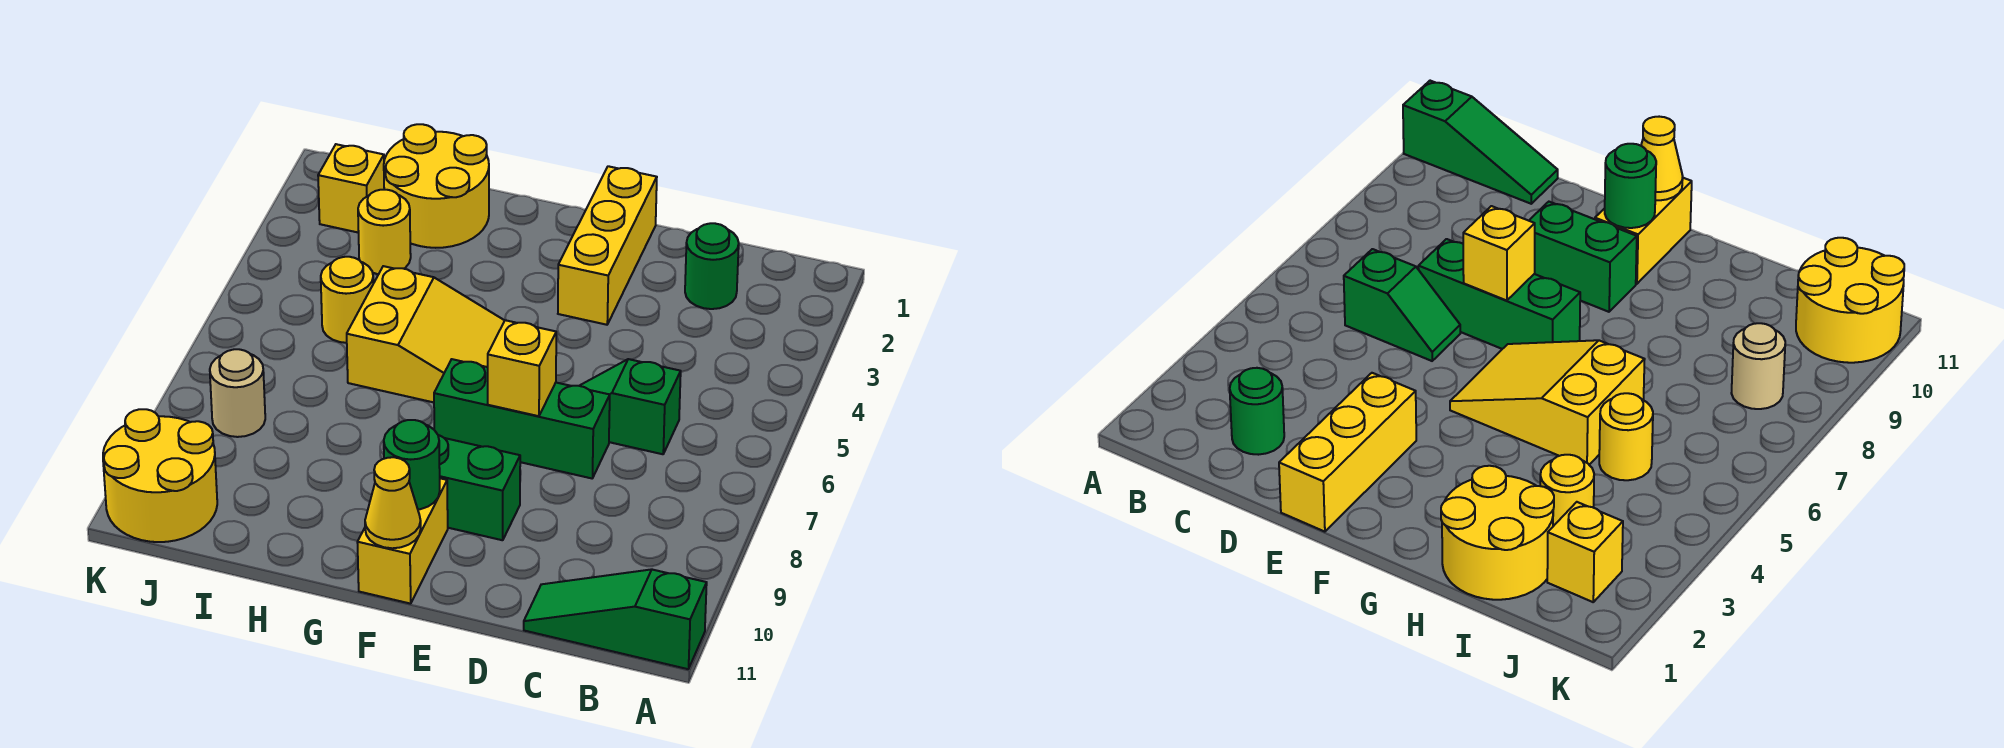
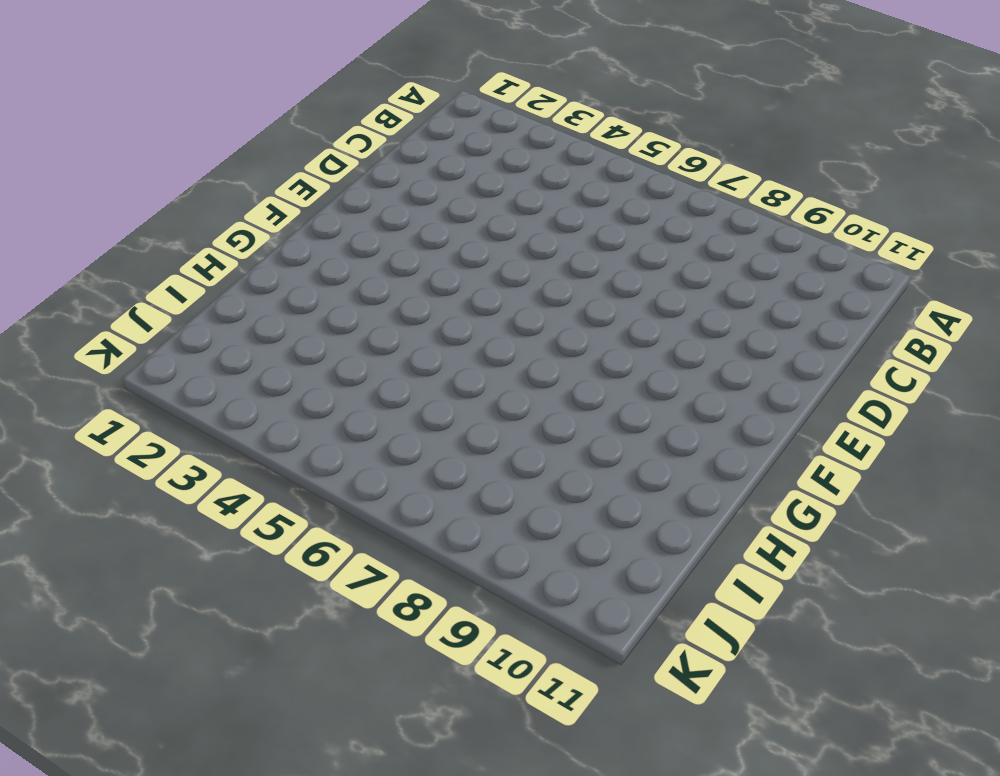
none -> green 1x3 slope [524,569,707,669]
none -> green 1x1 round brick [685,223,739,309]
none -> green 1x2 slope [580,359,681,454]

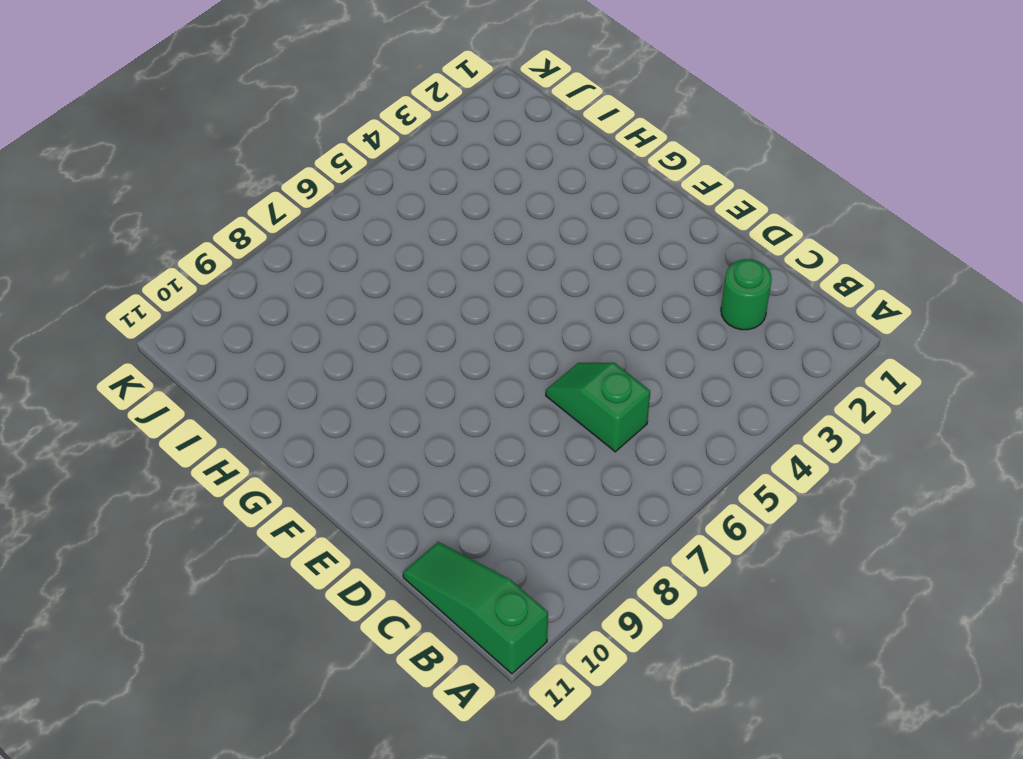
none -> green 1x3 brick [434,359,610,478]
none -> yellow 1x3 brick [558,166,657,325]
none -> green 1x2 brick [438,435,520,540]

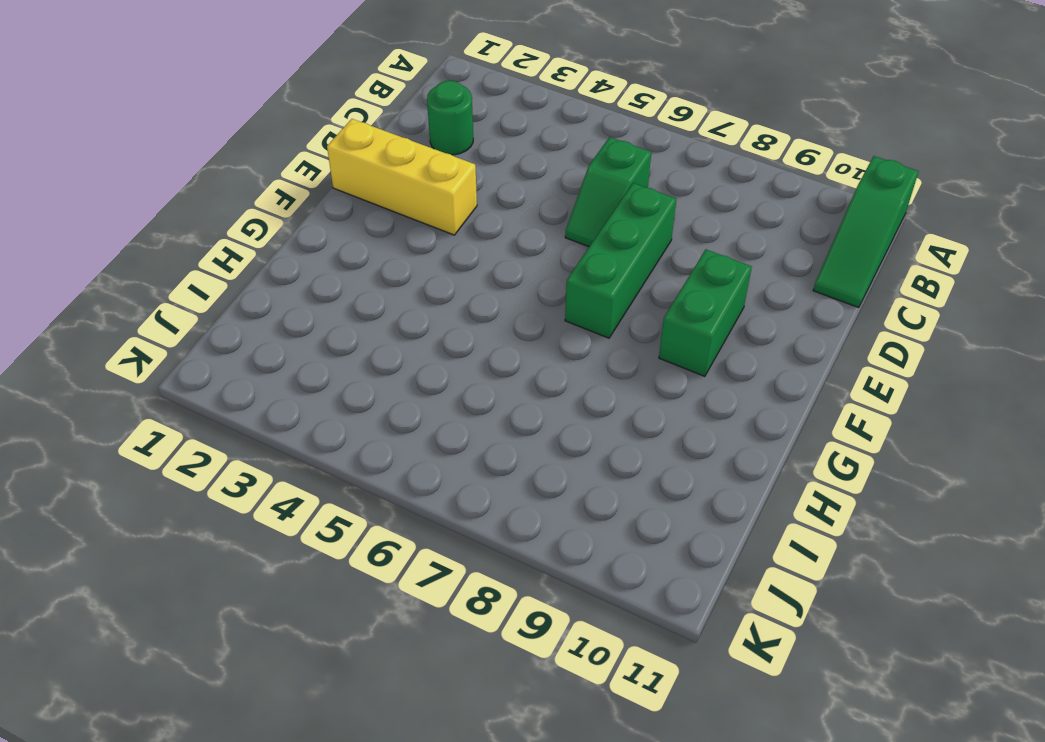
none -> yellow 2x3 slope [347,266,505,402]
none -> yellow 1x2 brick [357,478,448,604]
none -> yellow 2x2 round brick [384,124,489,248]

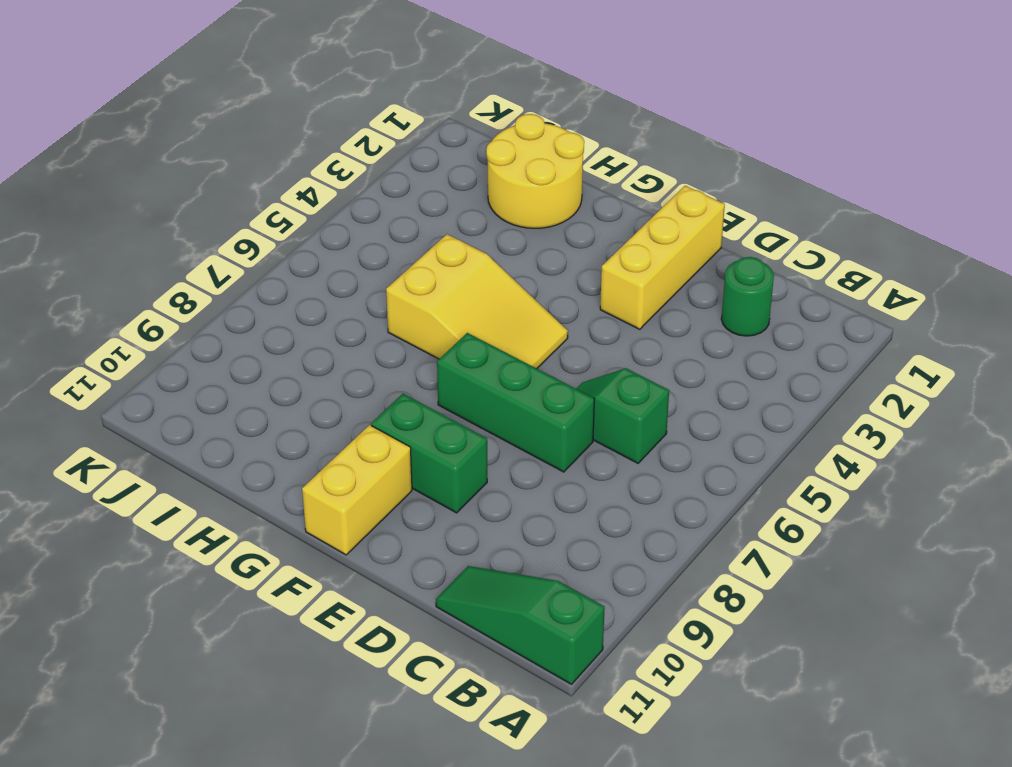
none -> yellow 1x1 round brick [358,190,411,274]
none -> yellow 1x1 round brick [321,257,373,343]
none -> yellow 1x1 brick [318,144,384,233]

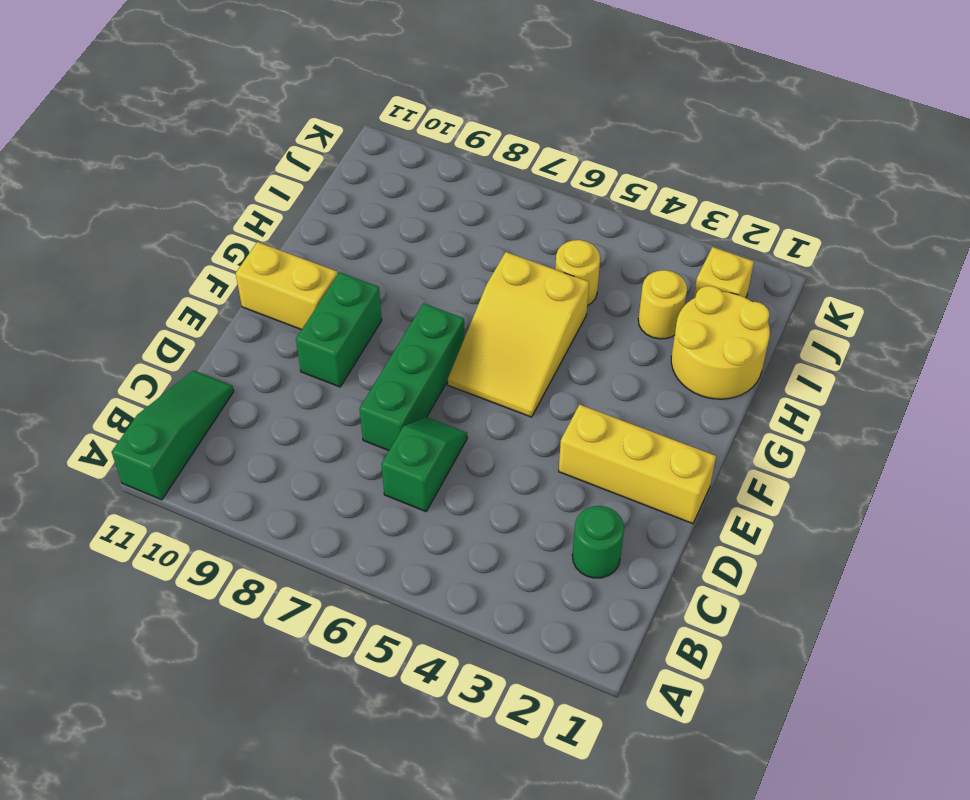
none -> tan 1x1 round brick [210,349,265,437]
none -> yellow 2x2 round brick [103,409,217,542]
none -> yellow 1x1 brick [488,320,556,416]

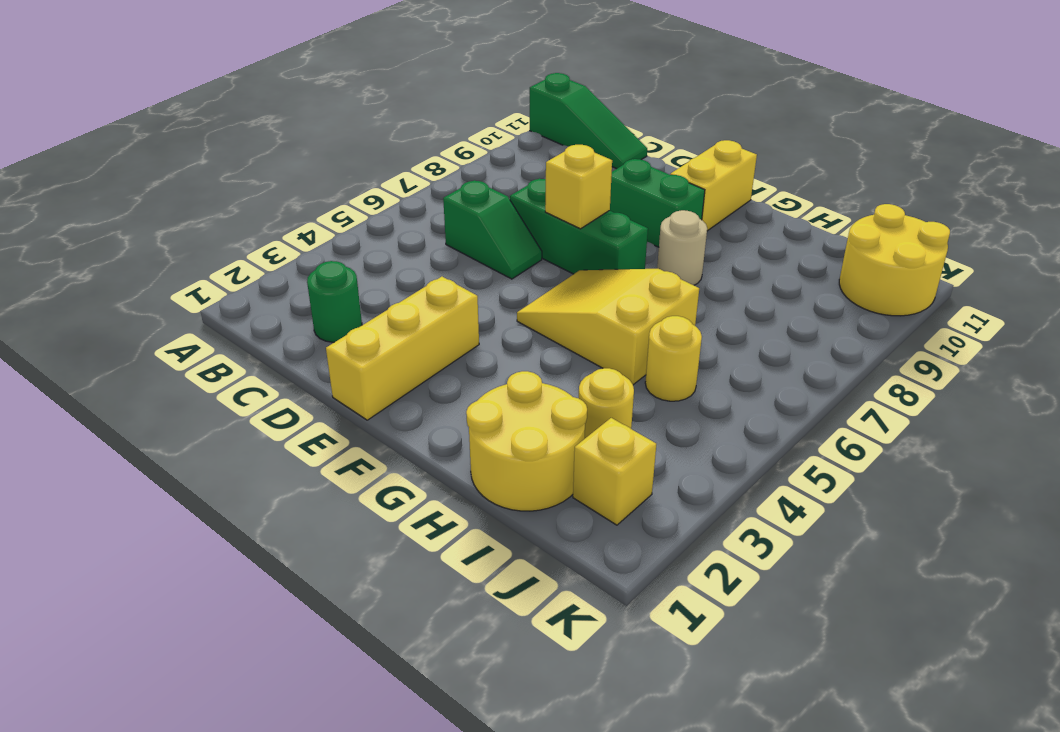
tan 1x1 round brick [657,210,707,285] -> tan 1x1 round brick moved to [210,349,265,437]
none -> green 1x1 round brick [384,420,440,509]
none -> yellow 1x1 cone [365,457,421,548]

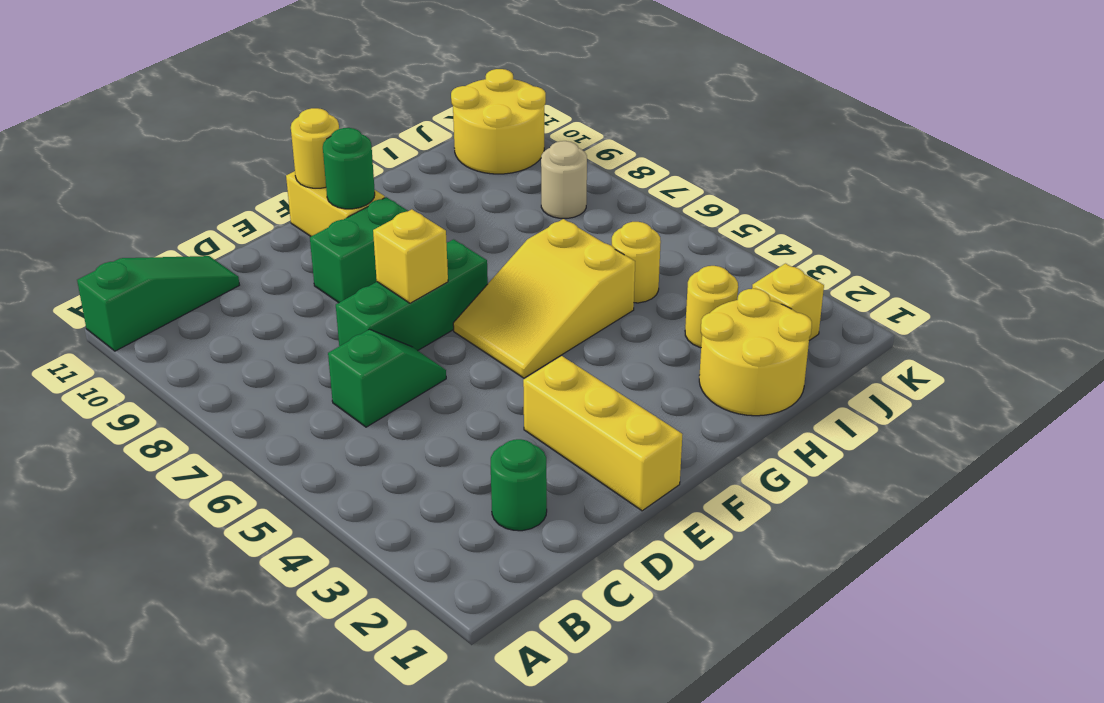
yellow 1x1 round brick [291,108,339,188] -> yellow 1x1 cone [365,457,421,548]

